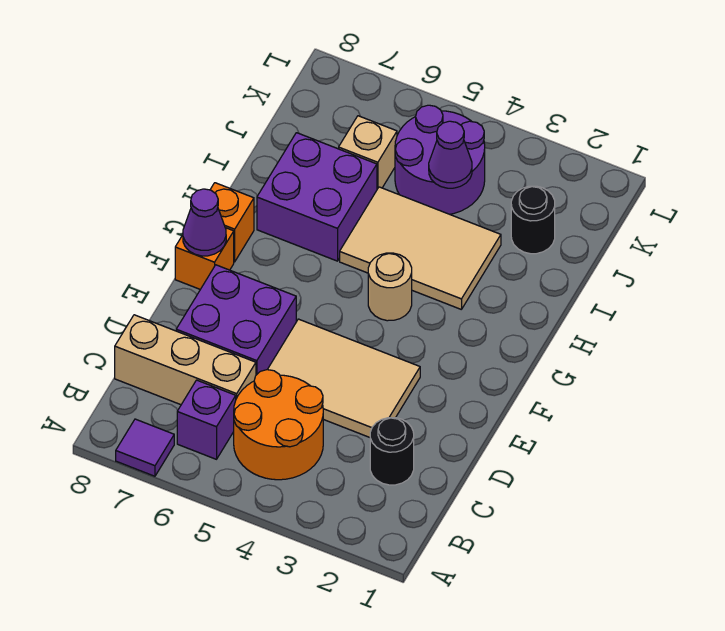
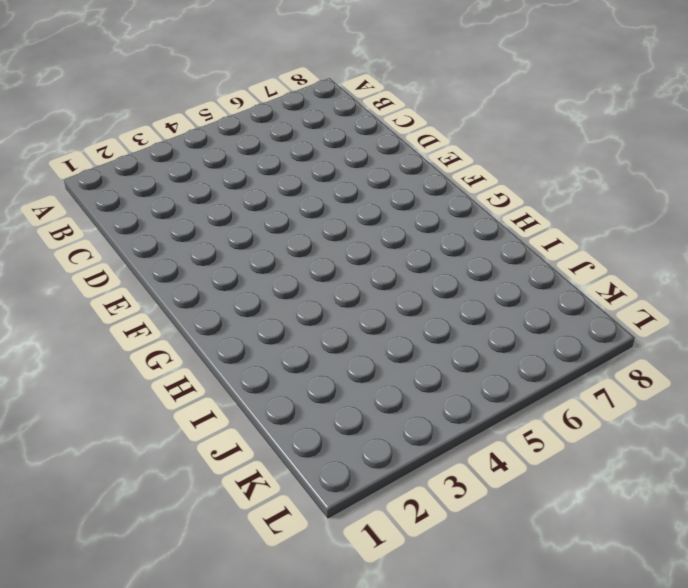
none -> purple 1x1 tile [116,419,174,476]
none -> orange 2x2 round brick [234,370,323,480]
none -> purple 1x1 brick [177,380,236,459]

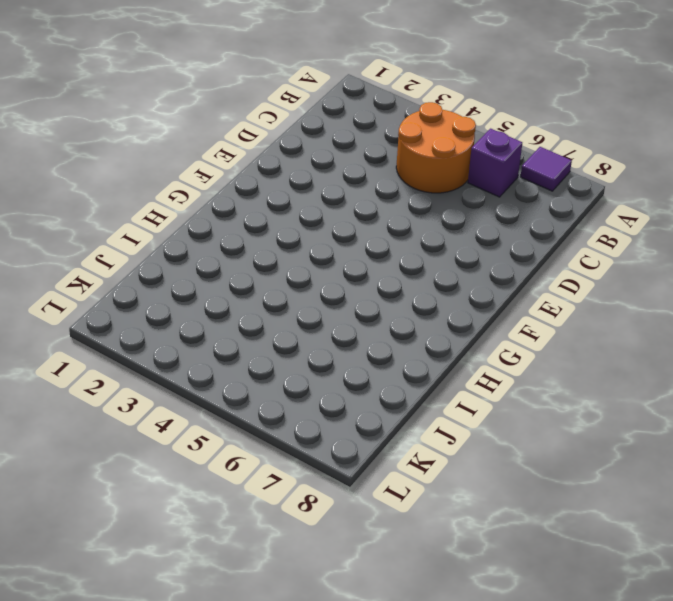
none -> black 1x1 round brick [370,418,414,485]
none -> tan 1x3 brick [115,315,256,405]
none -> tan 2x3 tile [267,319,420,437]

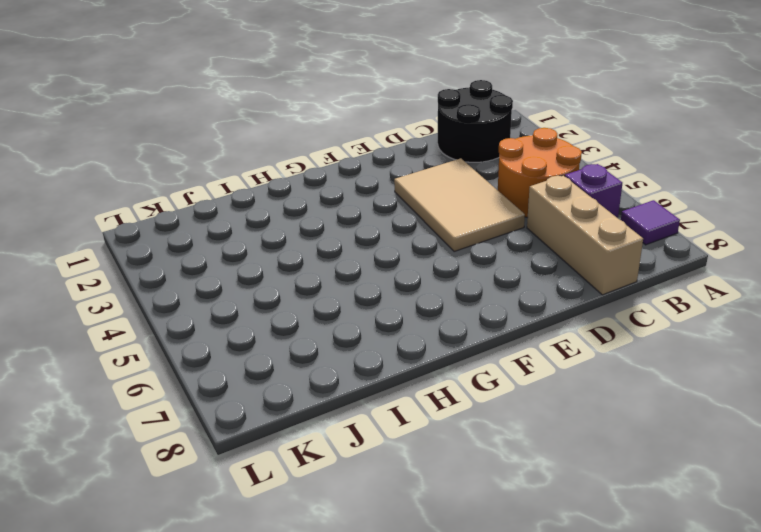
black 2x2 round brick [438,80,513,162] -> black 1x1 round brick [370,418,414,485]
none -> purple 2x2 brick [176,265,296,375]
none -> orange 1x1 brick [175,228,234,289]
none -> tan 1x1 round brick [368,253,412,321]

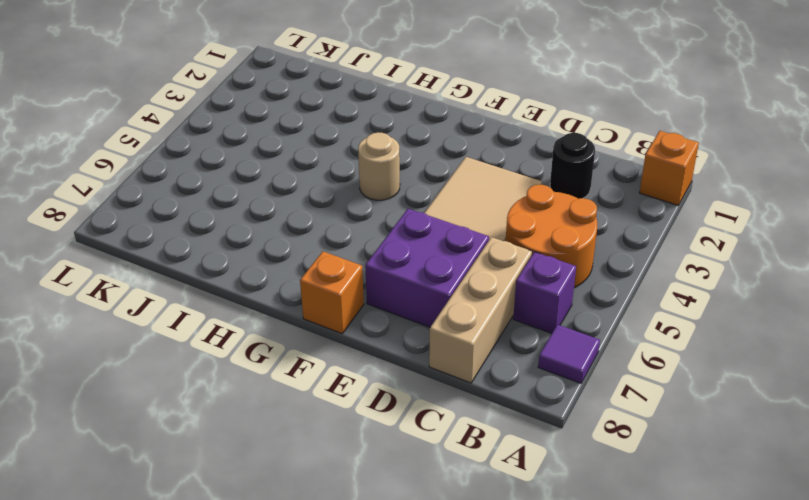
orange 1x1 brick [640,131,699,205] -> orange 1x1 brick moved to [210,183,254,262]
none -> tan 2x3 tile [340,187,501,309]
none -> purple 2x2 brick [257,133,377,261]
none -> black 1x1 round brick [511,186,555,254]

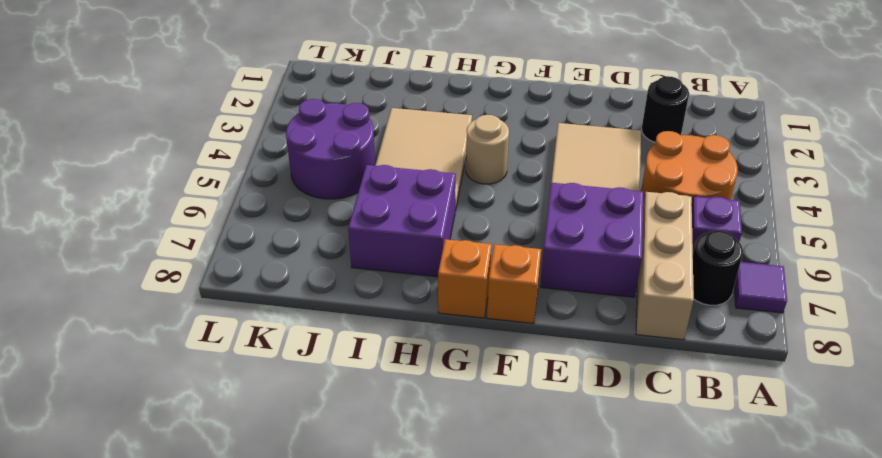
black 1x1 round brick [693,230,743,305] -> black 1x1 round brick moved to [511,186,555,254]
none -> tan 1x1 brick [339,116,397,189]
none -> purple 1x1 cone [183,189,226,256]
none -> purple 1x1 cone [429,121,472,188]

